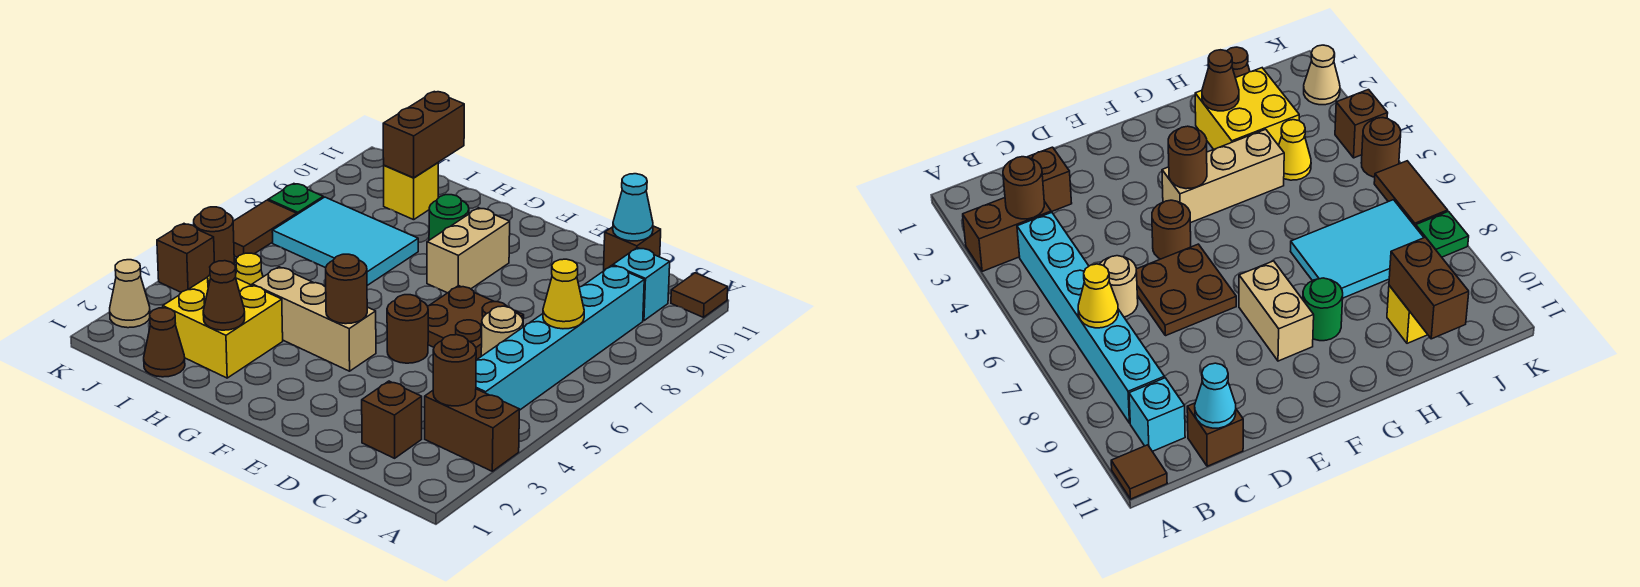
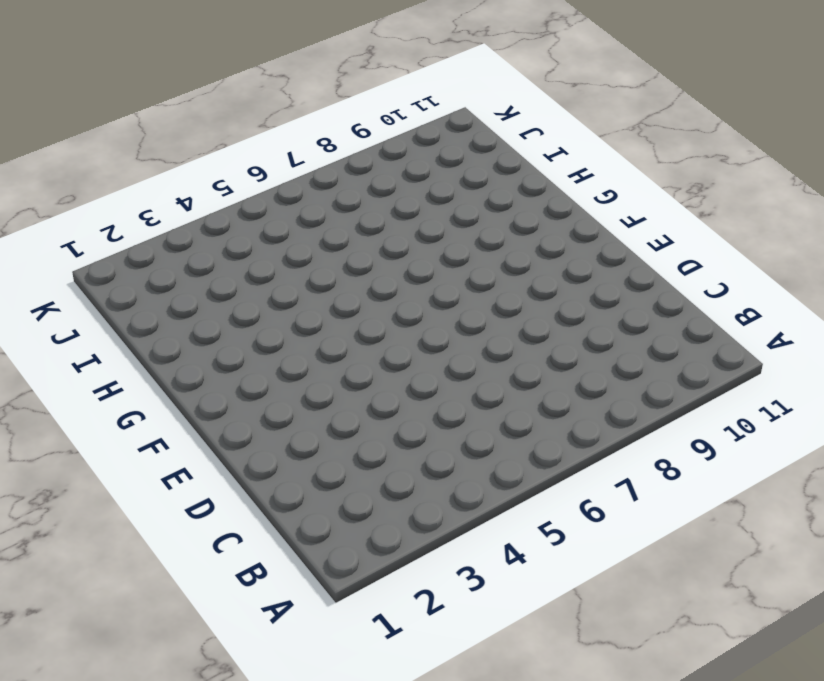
none -> brown 1x2 brick [425,389,520,471]
none -> brown 1x1 tile [671,273,728,317]
none -> cyan 1x6 brick [476,266,644,410]

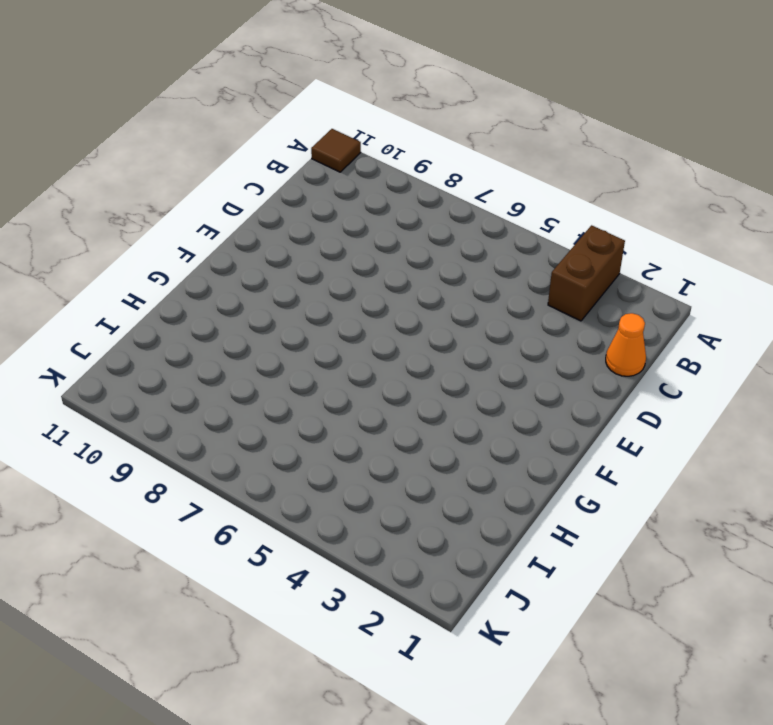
orange 1x1 cone [606,313,646,376] -> none
none -> cyan 1x6 brick [476,266,644,410]
none -> cyan 1x1 brick [613,248,670,321]
none -> brown 1x1 brick [362,381,422,458]

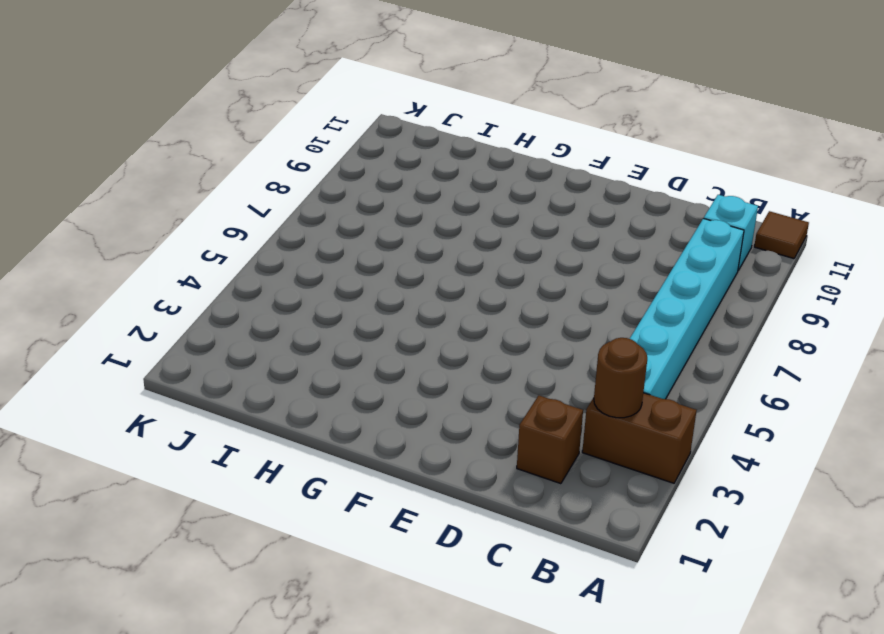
none -> tan 1x1 round brick [481,306,523,356]
none -> brown 1x1 brick [604,226,661,271]
none -> brown 2x2 plate [428,286,524,360]

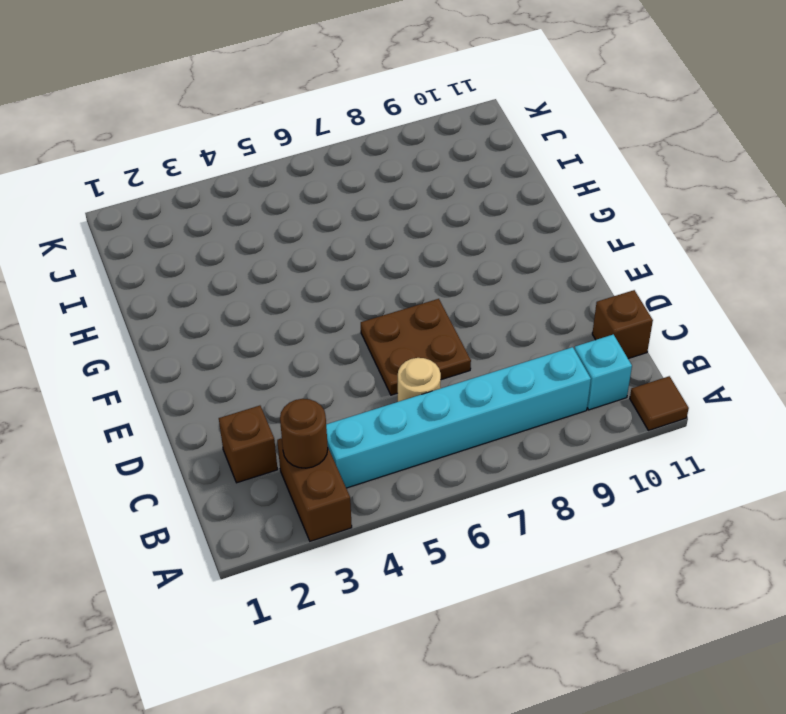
none -> brown 1x1 round brick [387,295,428,363]
none -> tan 1x3 brick [252,267,376,371]
none -> tan 1x2 brick [427,208,510,293]

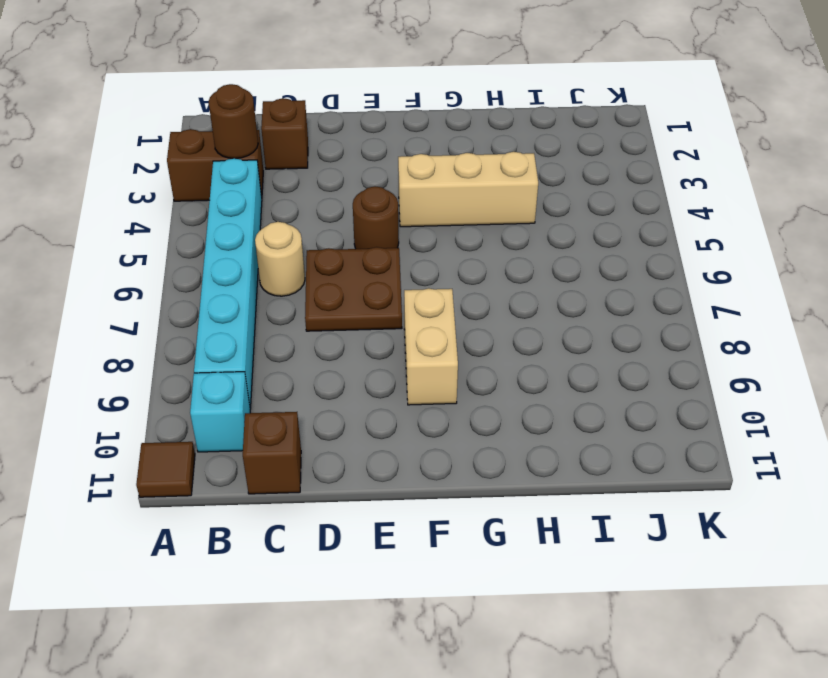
none -> green 1x1 round brick [429,195,469,240]
none -> yellow 2x2 brick [163,275,283,378]
none -> cyan 2x3 tile [272,197,418,285]

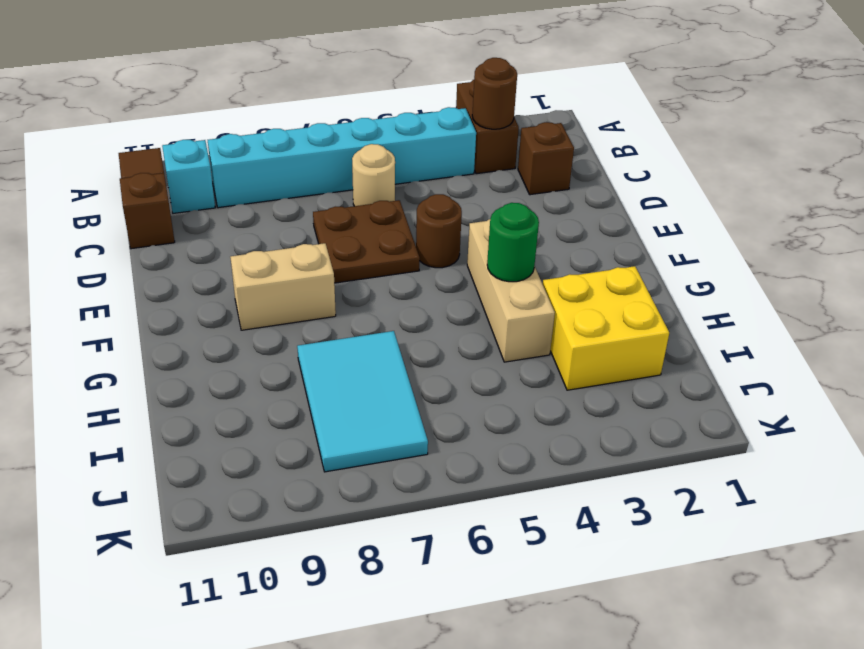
green 1x1 round brick [487,203,539,282] -> green 1x1 round brick moved to [429,195,469,240]
none -> brown 1x1 cone [144,308,185,377]
none -> yellow 1x1 cone [235,253,263,285]
none -> yellow 1x1 brick [384,163,438,220]

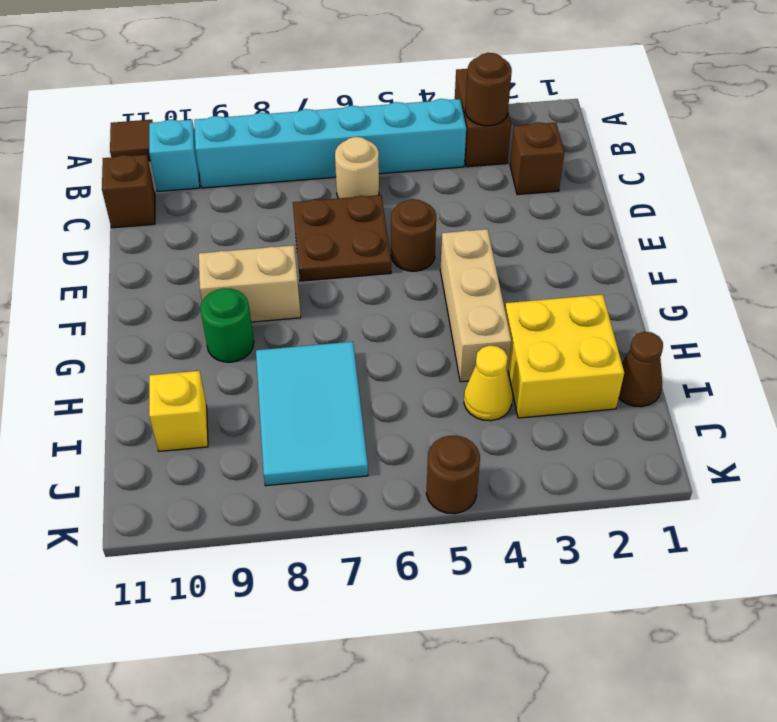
none -> tan 1x1 cone [110,260,150,328]
none -> brown 1x1 brick [157,224,214,292]
none -> brown 1x2 tile [233,200,297,257]

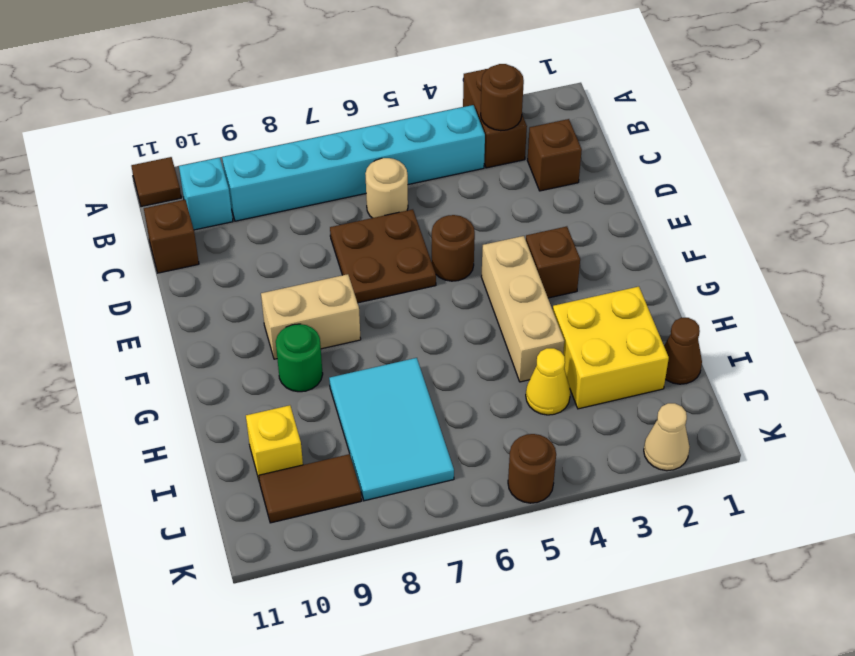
brown 1x1 brick [526,226,580,298] -> brown 1x1 brick moved to [157,224,214,292]
brown 1x2 tile [259,454,362,523] -> brown 1x2 tile moved to [233,200,297,257]
none -> green 1x1 plate [268,184,323,214]
none -> yellow 1x1 cone [543,259,584,329]
none -> cyan 1x1 cone [613,174,653,241]

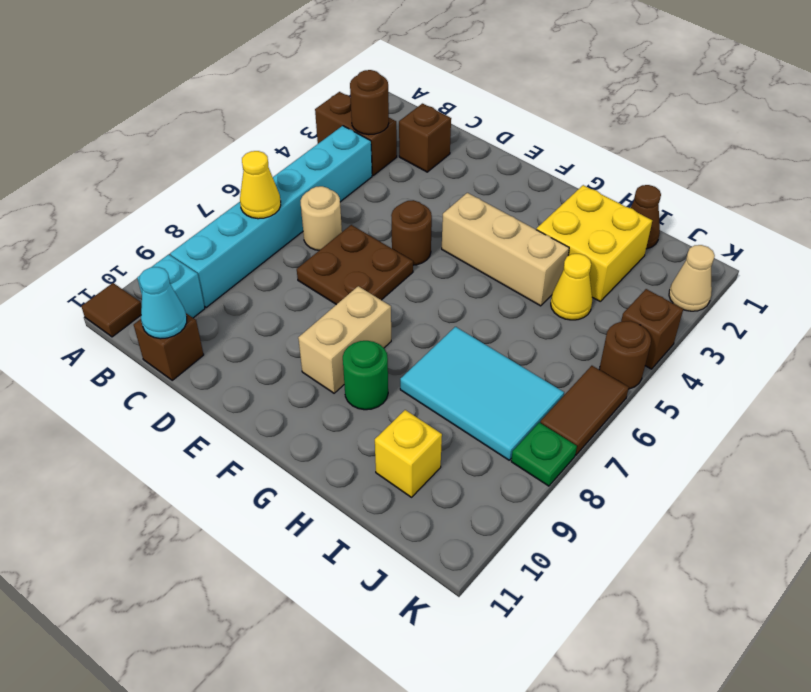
none -> brown 1x1 round brick [326,254,367,324]
none -> brown 1x1 cone [203,261,245,330]
none -> brown 1x2 brick [383,92,464,178]

